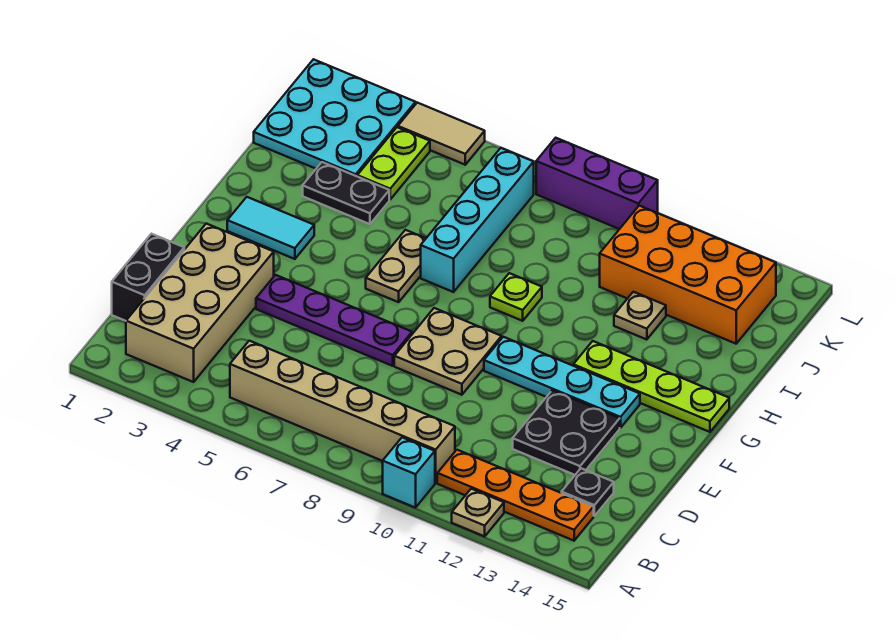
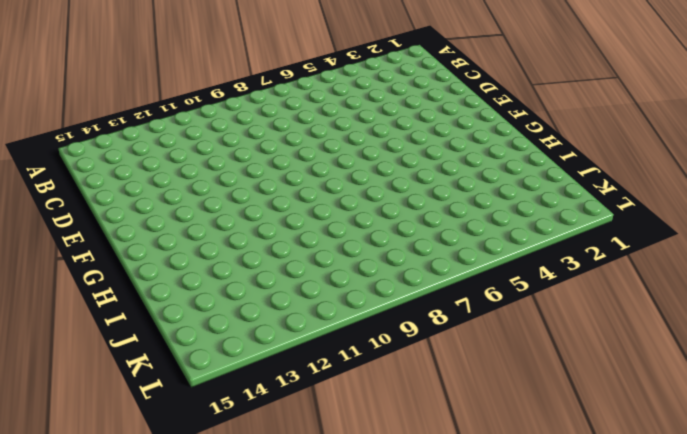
none -> cyan 1x1 brick [383,437,435,508]
none -> tan 1x1 plate [452,489,504,536]
none -> tan 2x4 brick [126,224,274,382]

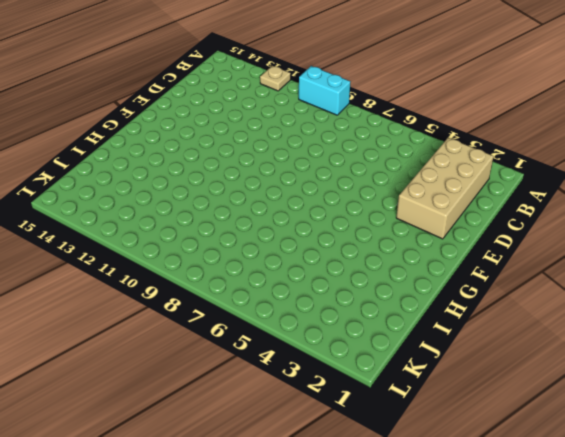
cyan 1x2 brick [299,66,350,115] -> cyan 1x1 brick [383,437,435,508]
none -> tan 1x6 brick [230,341,455,483]
none -> orange 1x4 plate [437,450,594,541]
none -> black 1x2 brick [112,234,184,321]

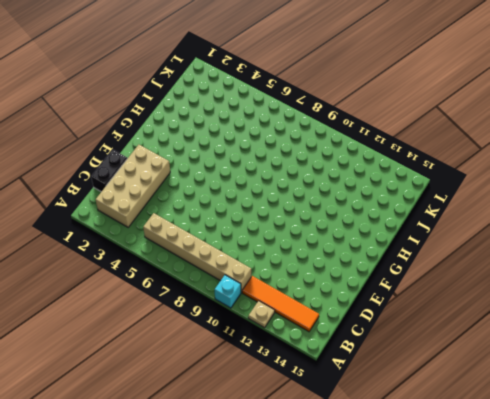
orange 1x4 tile [242,276,319,331] -> orange 1x4 plate [437,450,594,541]
none -> black 1x1 plate [562,468,614,516]
none -> black 2x2 plate [513,390,620,475]
none -> purple 1x4 plate [256,275,412,366]

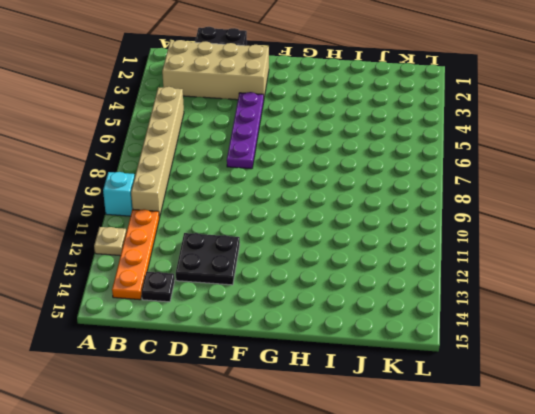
none -> tan 2x2 plate [394,308,502,395]
none -> cyan 1x4 plate [484,337,640,428]
none -> cyan 1x2 tile [227,197,314,259]

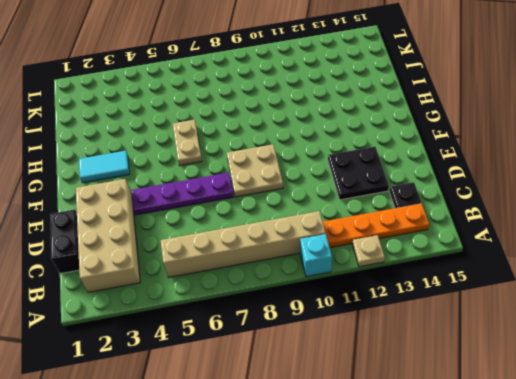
none -> cyan 1x4 plate [484,337,640,428]
none -> lime 1x4 plate [573,341,729,432]
none -> cyan 1x4 brick [421,148,534,292]

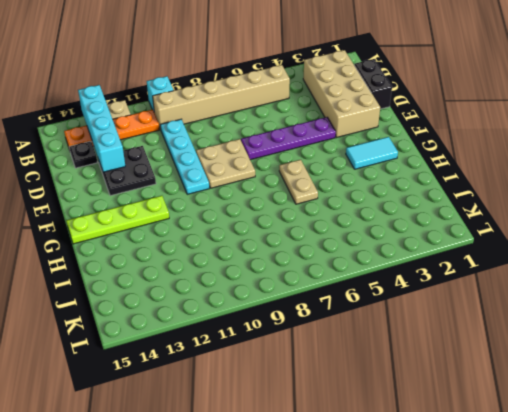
cyan 1x4 brick [78,85,125,172] -> cyan 1x4 brick moved to [421,148,534,292]
cyan 1x4 plate [160,119,209,194] -> cyan 1x4 plate turned to [484,337,640,428]
none -> lime 1x1 plate [490,273,542,321]
none -> black 1x2 plate [303,162,389,224]
none -> tan 1x1 plate [614,292,666,340]

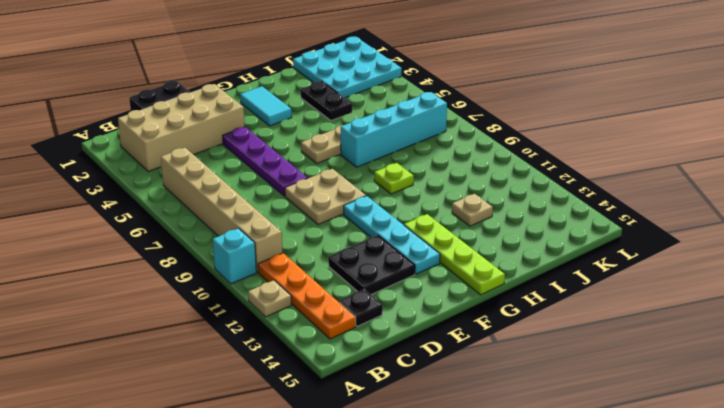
none -> lime 1x2 plate [357,127,430,199]
none -> orange 2x4 brick [600,206,776,344]
none -> tan 1x2 tile [398,103,485,165]

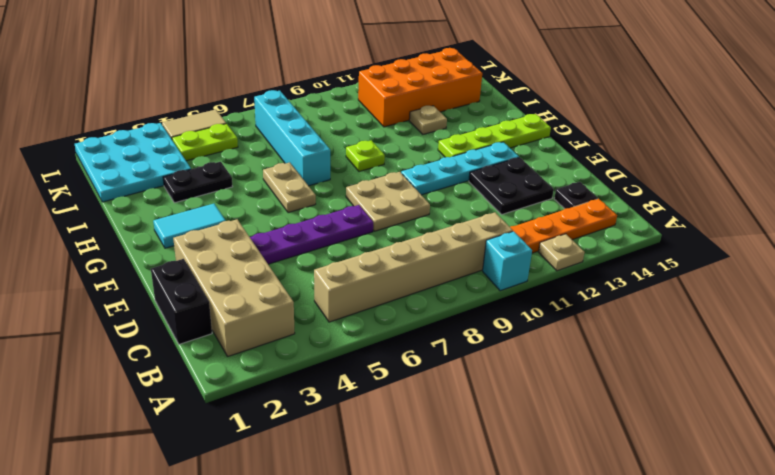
lime 1x2 plate [172,124,238,161] -> lime 1x2 plate turned to [357,127,430,199]
none -> purple 1x3 brick [536,138,658,229]

